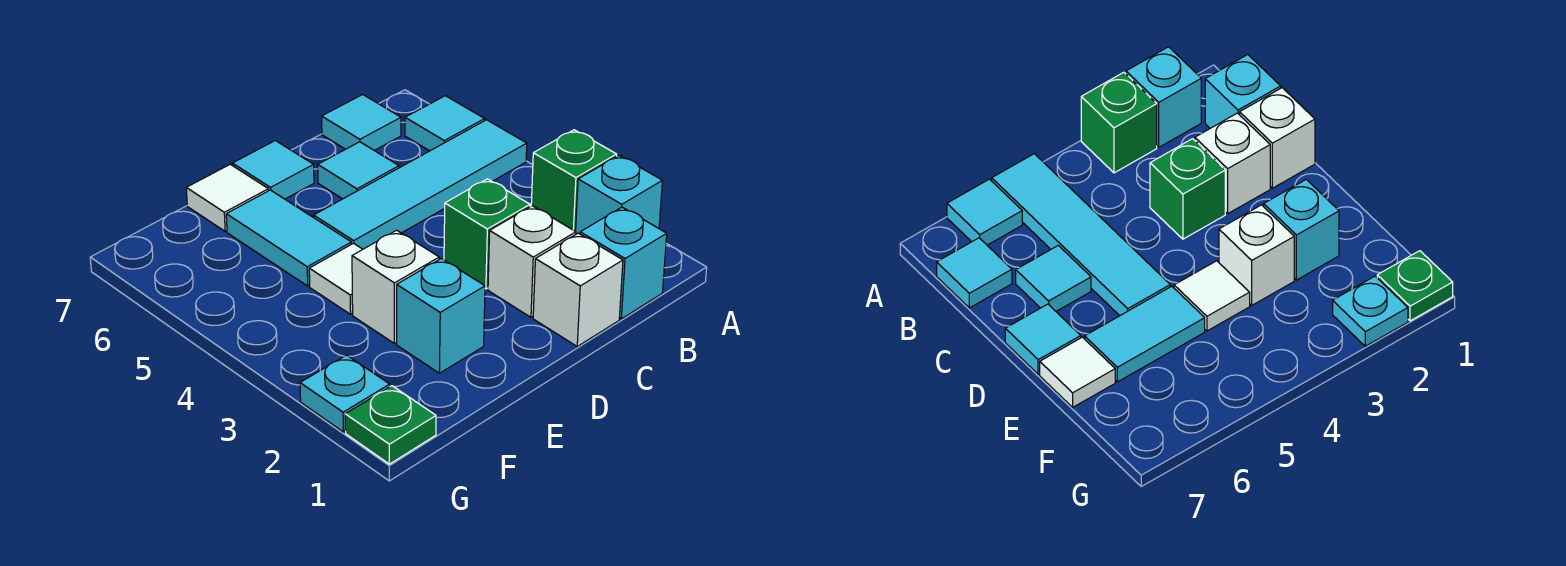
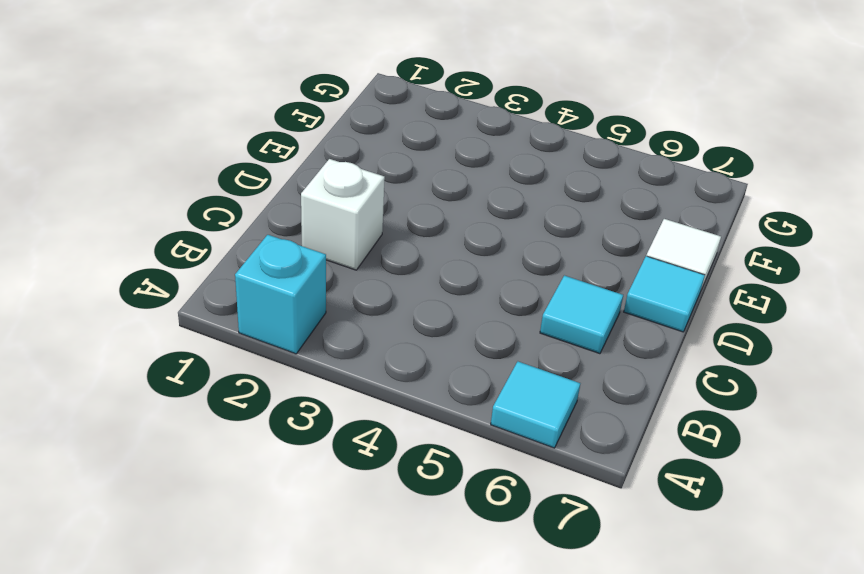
none -> green 1x1 brick [531,130,617,231]
none -> cyan 1x4 tile [314,120,527,249]
none -> cyan 1x1 brick [580,207,667,319]

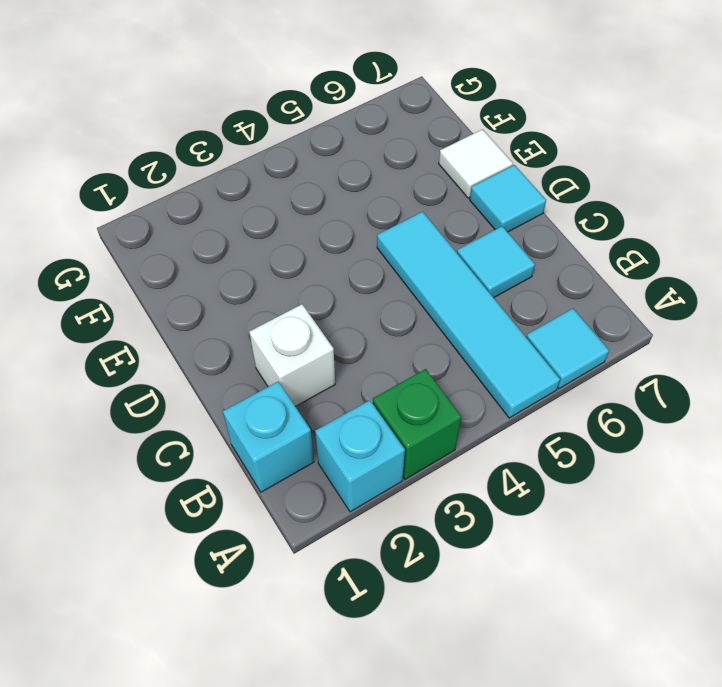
none -> cyan 1x1 tile [322,94,401,151]
none -> white 1x1 brick [533,233,623,346]
none -> green 1x1 brick [444,179,530,289]

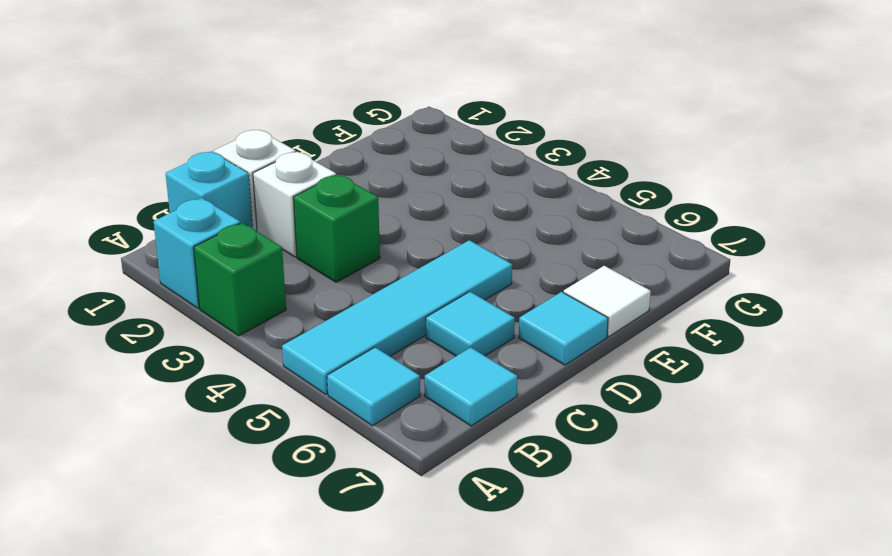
none -> cyan 1x1 brick [397,259,485,373]
none -> white 1x1 brick [352,230,439,343]
none -> white 1x1 tile [309,243,363,314]

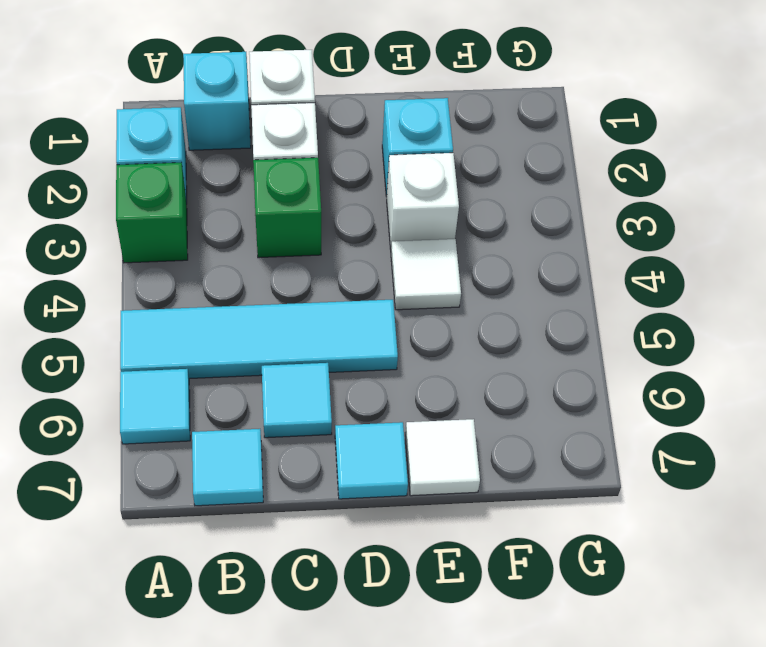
none -> cyan 1x2 tile [226,190,351,286]
none -> green 1x1 plate [345,386,436,464]
none -> cyan 1x1 plate [300,355,390,432]

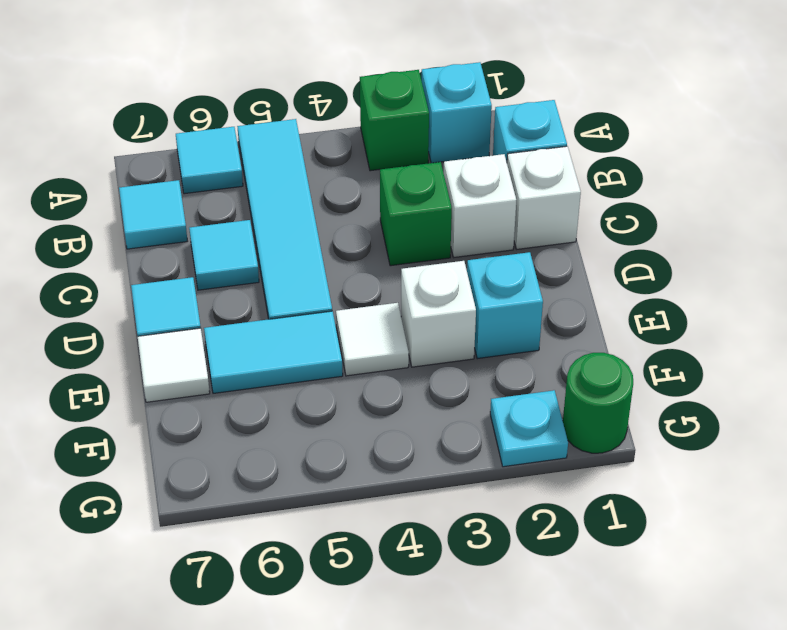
green 1x1 round brick [563,353,633,453] -> green 1x1 plate [345,386,436,464]

